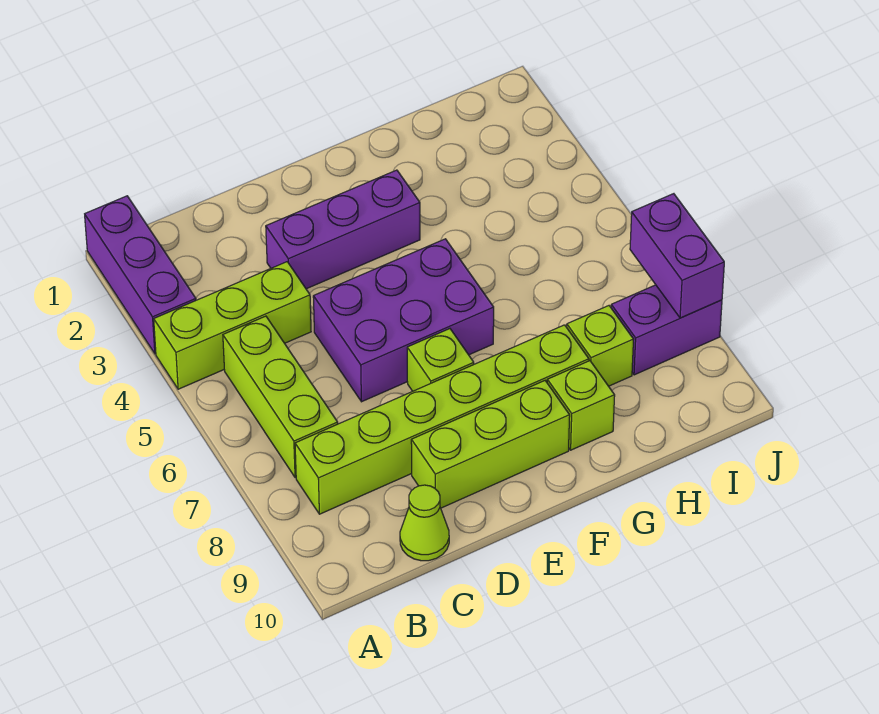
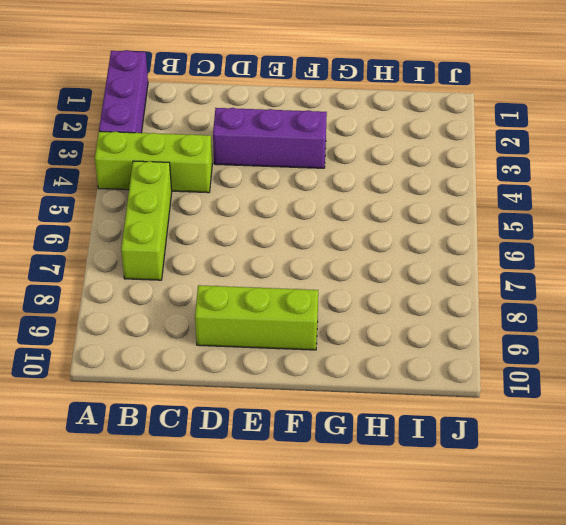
none -> lime 1x6 brick [295,325,589,514]
none -> lime 1x1 cone [400,485,449,561]
none -> purple 2x3 brick [313,239,494,402]

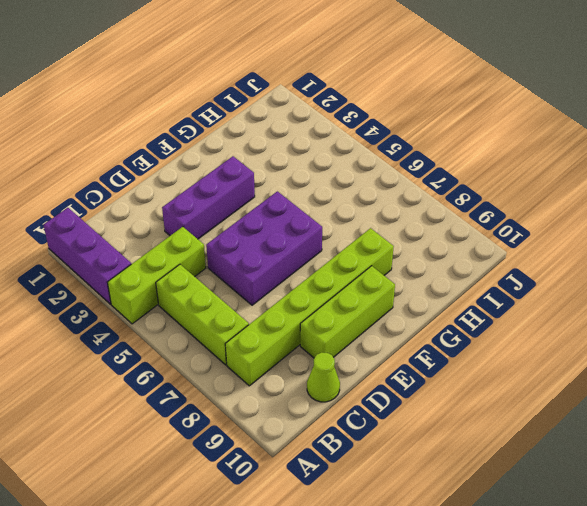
none -> lime 1x1 brick [407,329,474,391]
none -> lime 1x1 brick [547,361,615,450]
none -> lime 1x1 brick [567,306,634,386]

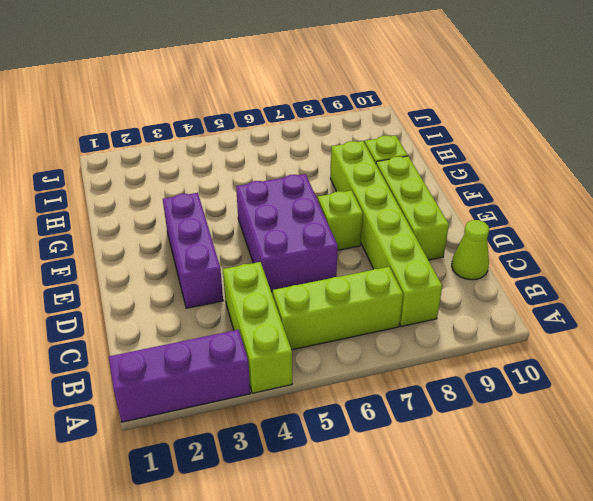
none -> lime 1x1 brick [567,306,634,386]
none -> purple 1x2 brick [611,285,722,375]
none -> purple 1x2 brick [630,194,724,318]

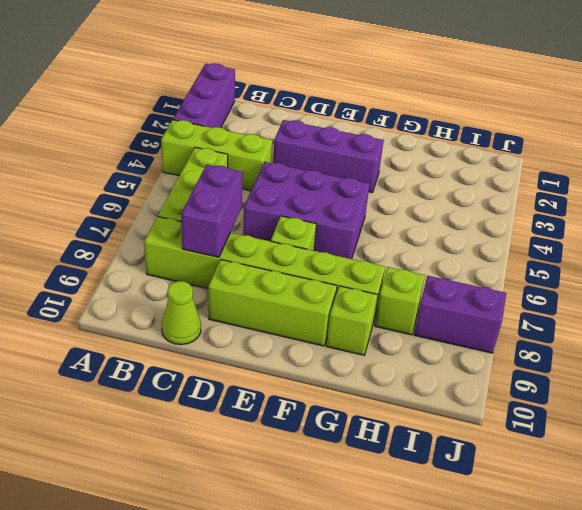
purple 1x2 brick [181,165,243,257] -> purple 1x2 brick moved to [630,194,724,318]

